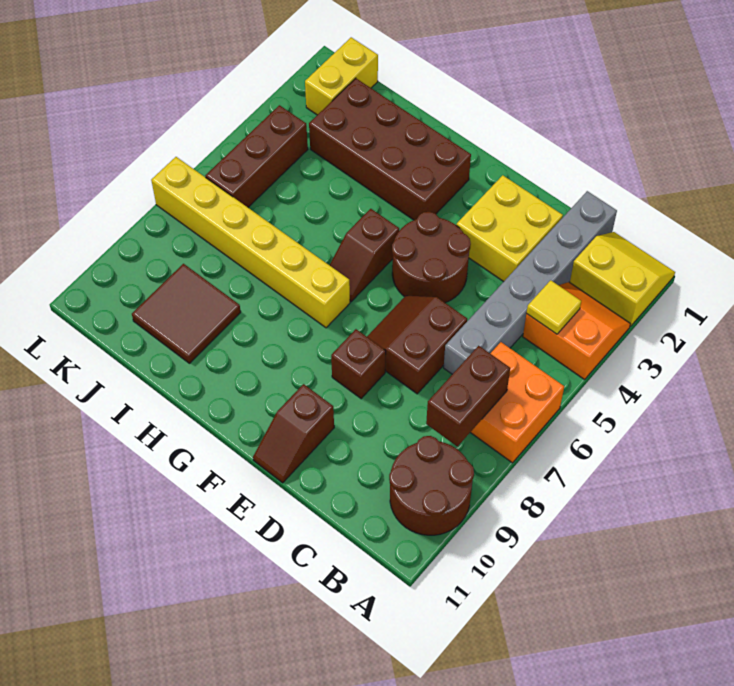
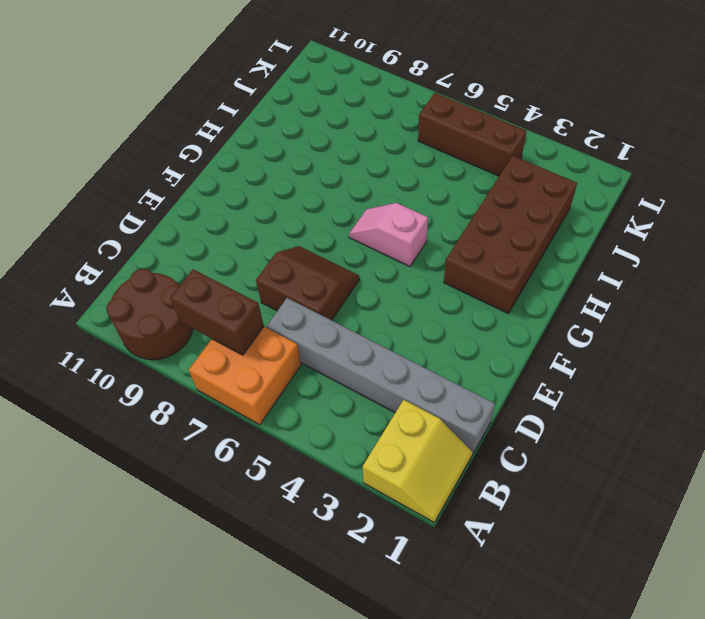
pink 1x2 slope [349,203,428,266] -> brown 1x2 slope [330,209,399,302]
none -> orange 2x2 slope [523,282,630,380]
none -> yellow 2x2 brick [456,175,563,282]
none -> brown 2x2 round brick [392,212,471,303]

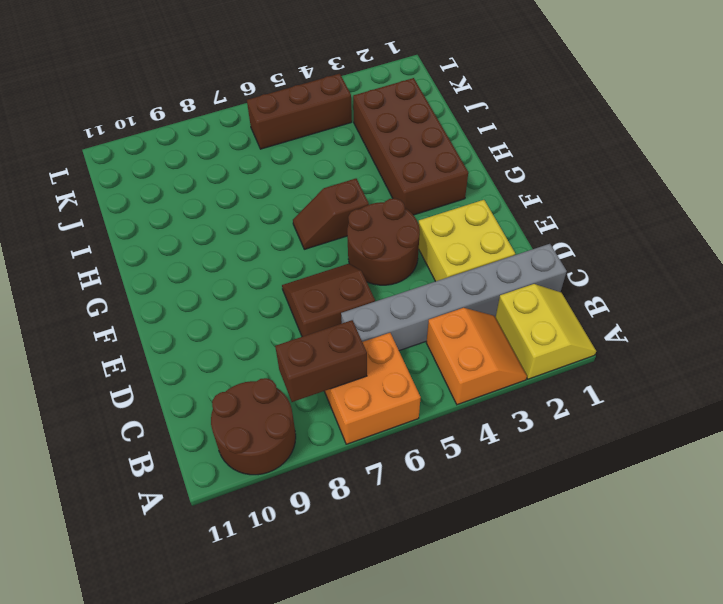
none -> brown 1x1 brick [331,329,386,399]
none -> brown 1x2 slope [253,384,334,483]
none -> yellow 1x6 brick [151,157,350,328]

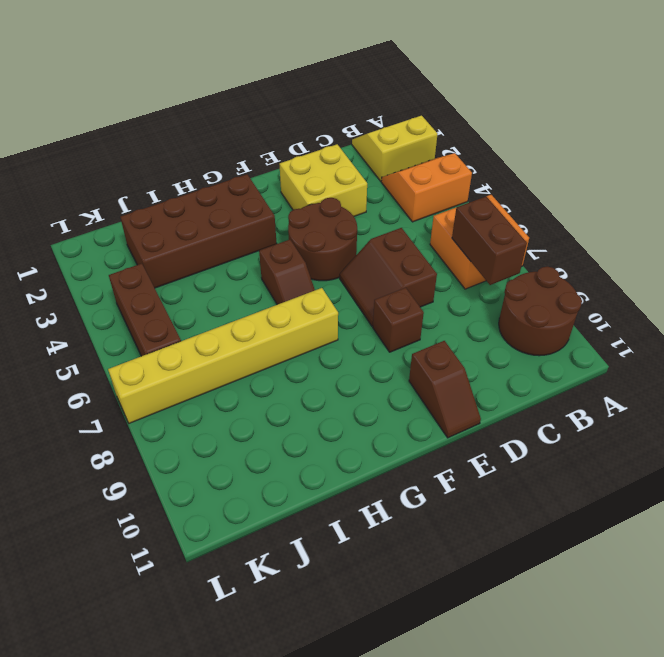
none -> grey 1x6 brick [444,191,617,374]
none -> brown 2x2 tile [132,264,241,363]
none -> yellow 1x2 brick [305,37,378,115]

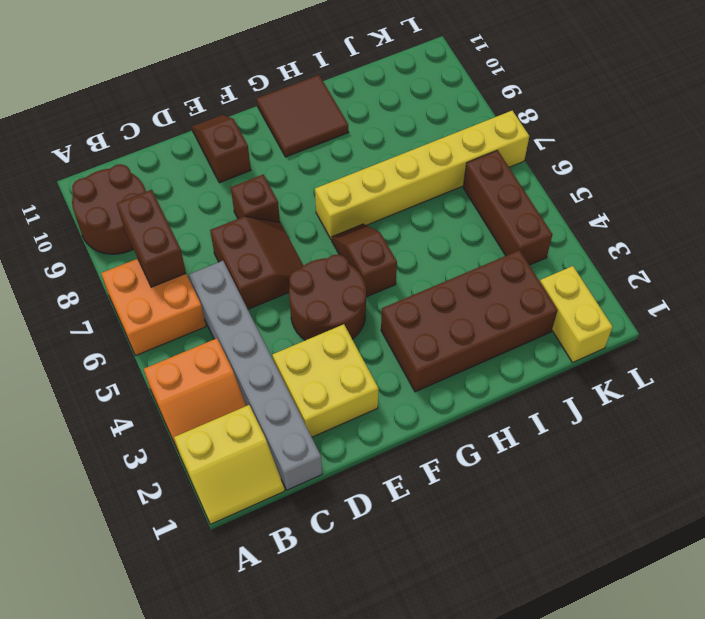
brown 2x2 tile [257,75,349,157] -> brown 2x2 tile moved to [132,264,241,363]
none -> yellow 1x1 tile [526,280,581,334]

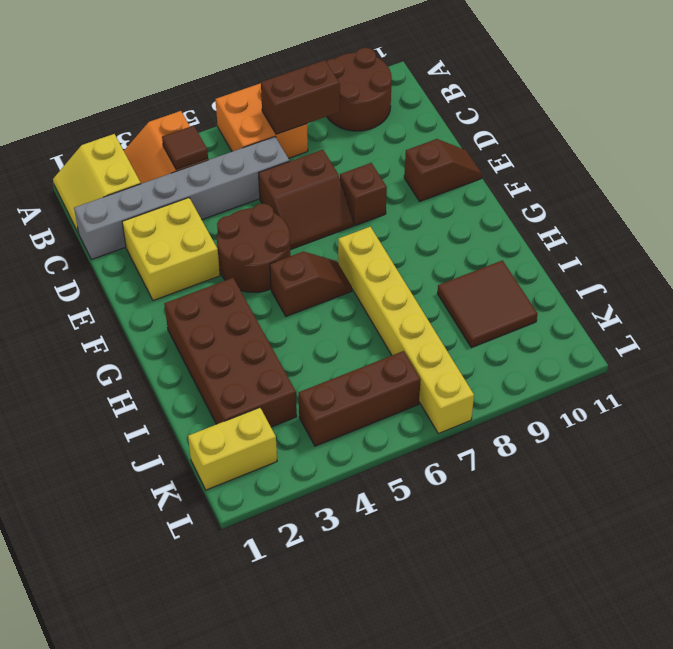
brown 1x1 tile [162,126,208,170] -> yellow 1x1 tile [526,280,581,334]

